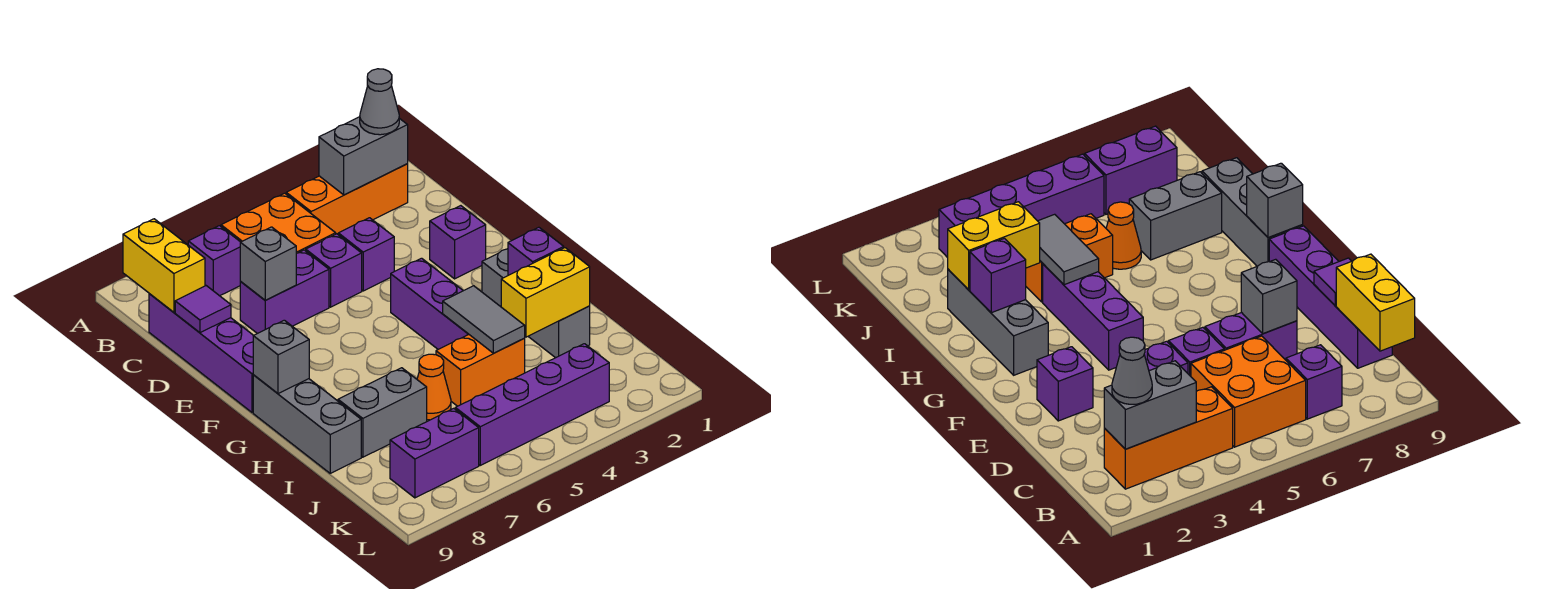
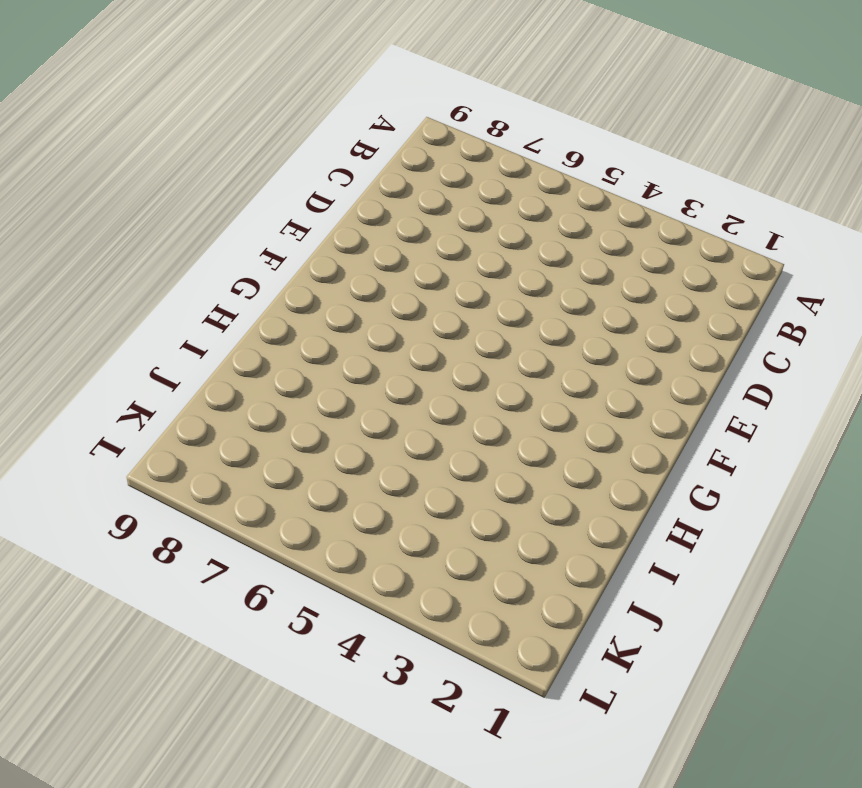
none -> orange 1x3 brick [286,164,408,234]
none -> orange 2x2 brick [221,193,336,253]
none -> purple 1x1 brick [188,226,241,296]

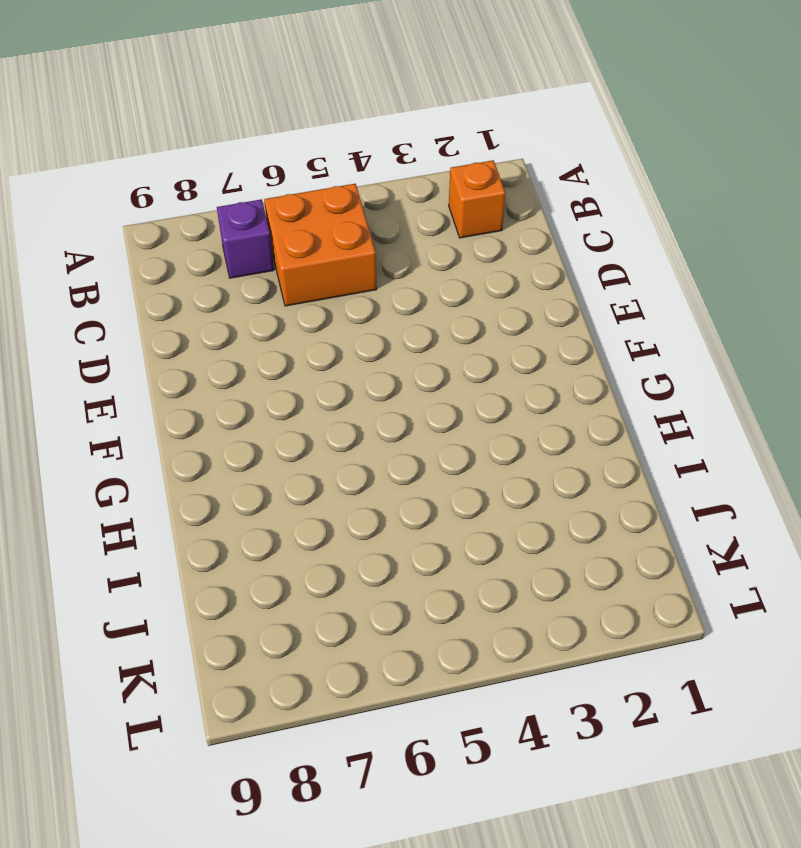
orange 1x1 brick [449,160,506,238] -> orange 1x3 brick [286,164,408,234]
none -> purple 1x4 brick [149,294,254,413]
none -> purple 1x1 brick [338,218,394,291]
none -> purple 1x1 brick [306,234,362,307]

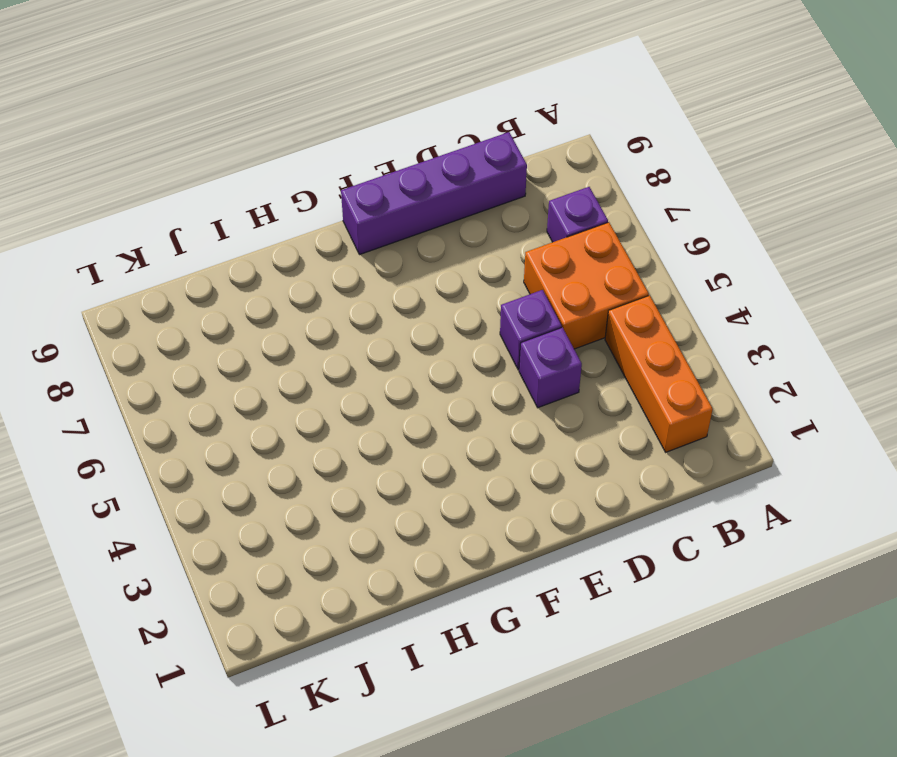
none -> purple 1x2 brick [240,250,329,334]
none -> purple 1x1 brick [430,206,486,279]
none -> purple 1x3 brick [391,258,469,349]

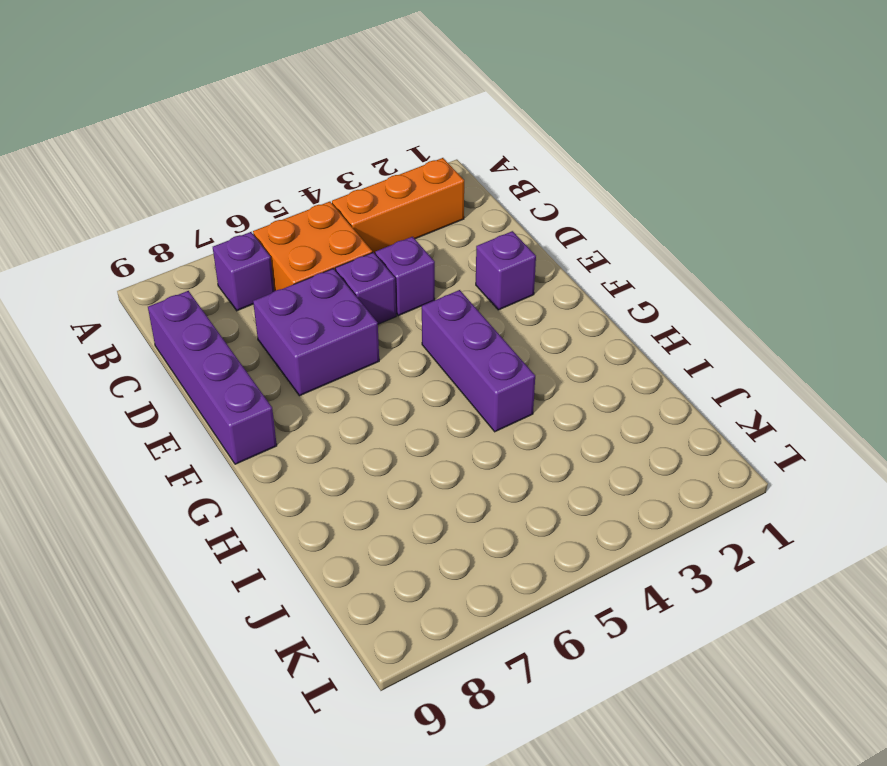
purple 2x2 brick [253,269,379,396] -> purple 1x2 brick [240,250,329,334]
none -> grey 1x3 brick [482,249,590,358]
none -> grey 1x3 brick [253,375,361,473]
none -> orange 1x2 brick [436,335,525,406]

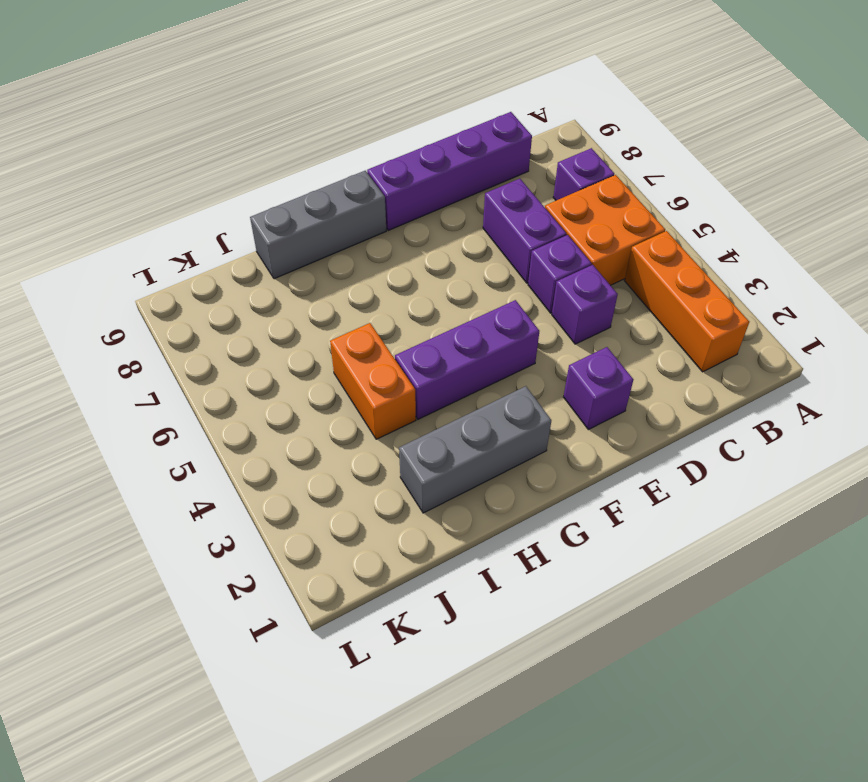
none -> orange 1x1 cone [417,354,451,420]
none -> grey 1x2 brick [338,368,427,457]
none -> purple 1x4 brick [455,344,609,465]

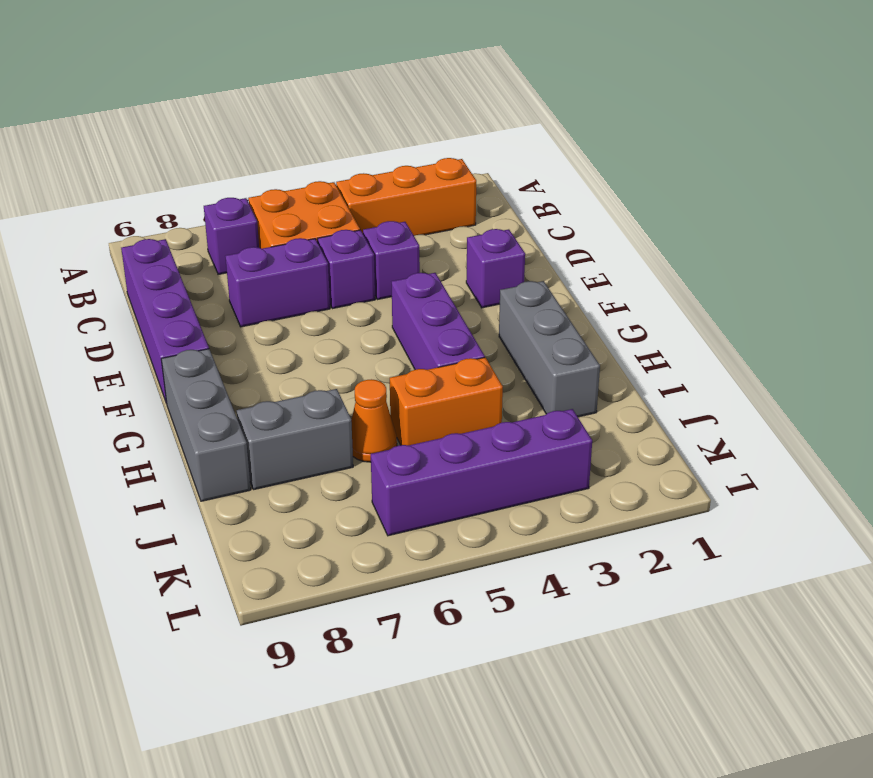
none -> purple 1x2 brick [390,408,479,498]
none -> grey 1x2 brick [319,117,408,195]
none -> yellow 1x2 brick [123,219,205,312]

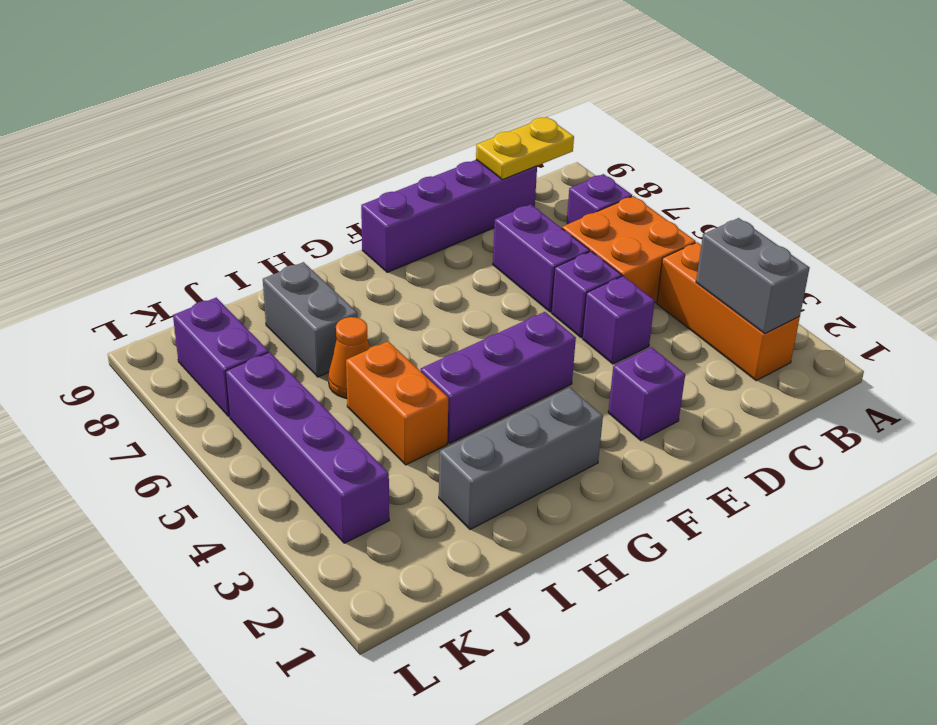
yellow 1x2 plate [476,117,574,180] -> yellow 1x2 brick [123,219,205,312]
none -> grey 1x3 brick [253,375,361,473]
none -> grey 1x1 brick [240,227,296,300]
none -> purple 1x1 tile [175,286,231,333]

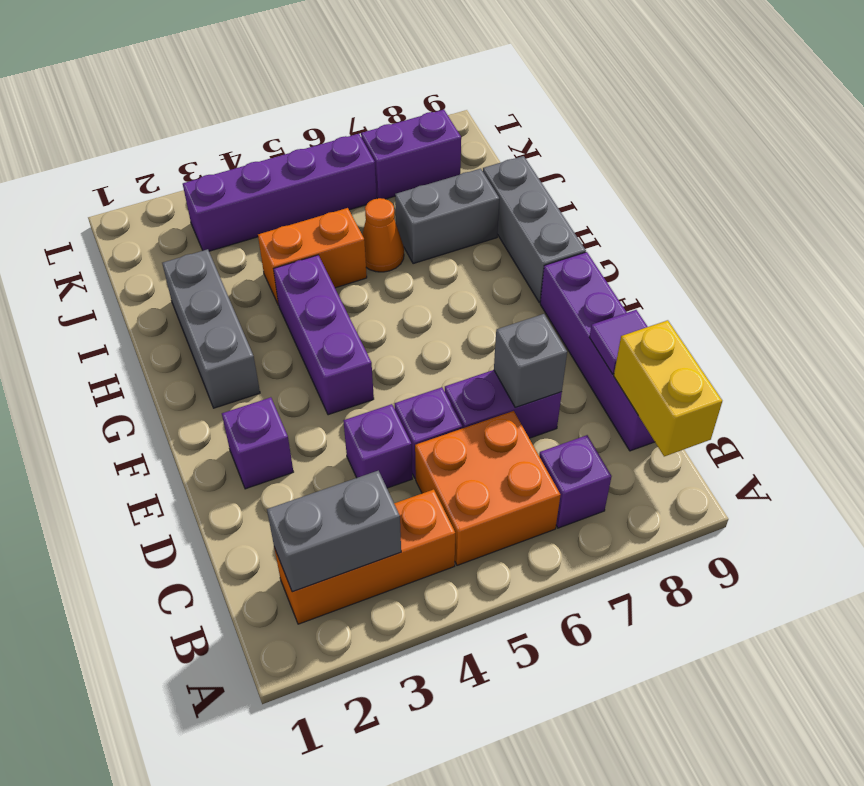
none -> grey 1x1 brick [253,320,309,394]
none -> purple 1x1 brick [508,227,564,275]
none -> grey 1x2 tile [443,286,525,353]

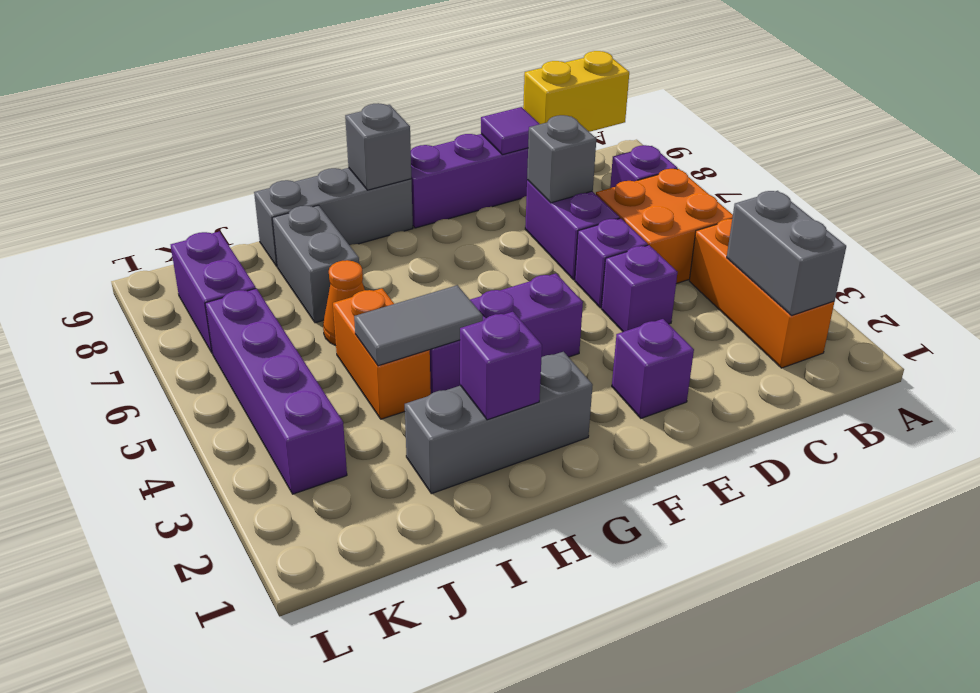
none -> yellow 1x2 brick [501,248,590,337]
none -> grey 1x1 cone [360,69,399,135]

